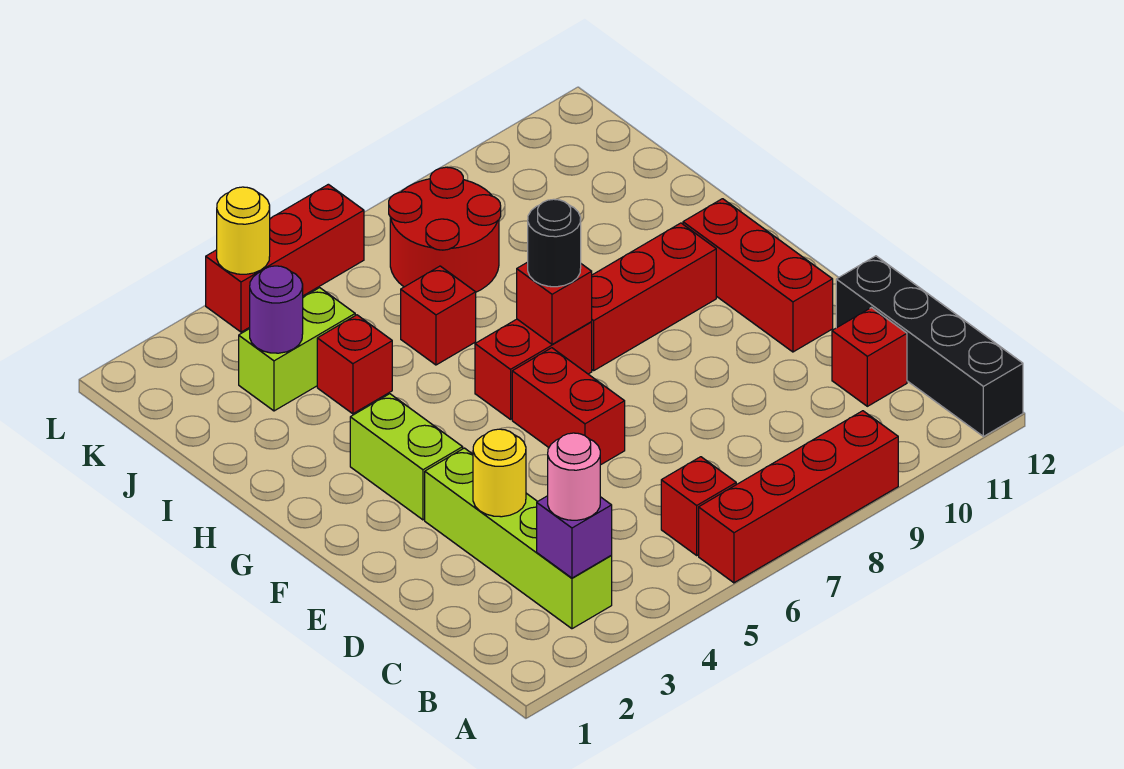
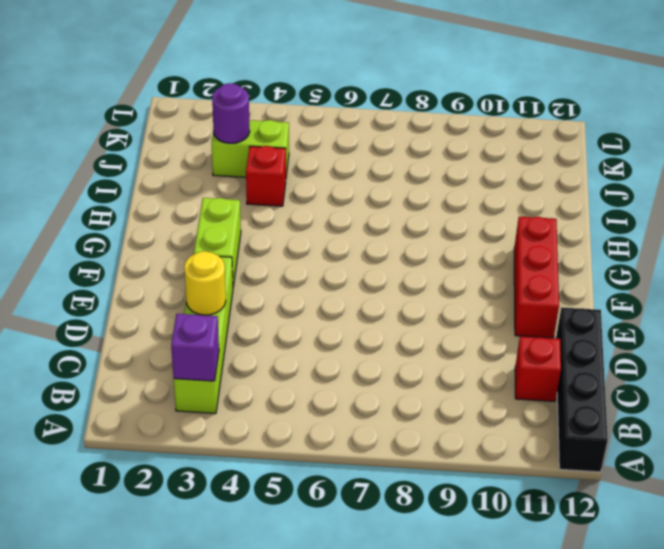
none -> red 1x4 brick [699,411,898,583]
none -> red 1x1 brick [661,457,736,555]
none -> red 1x2 brick [512,348,625,465]

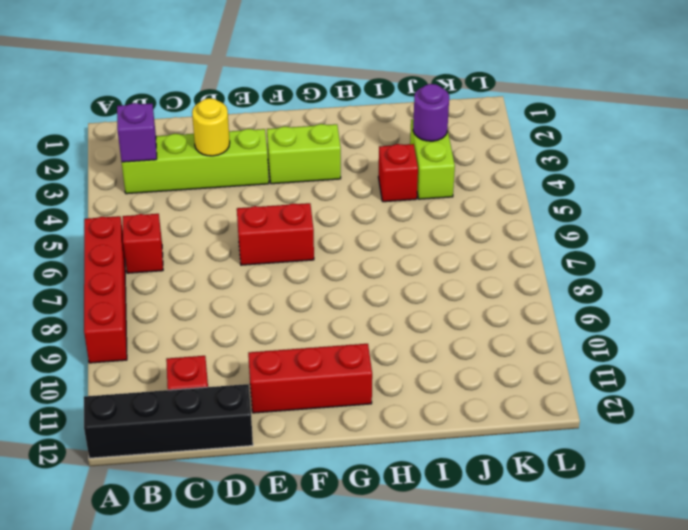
none -> red 1x2 brick [475,319,592,419]
none -> red 1x3 brick [592,223,716,371]
none -> red 1x1 brick [401,266,476,365]

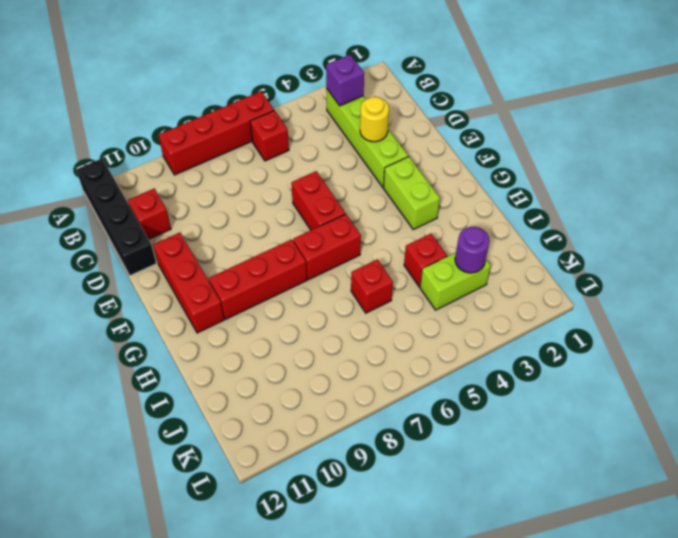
none -> red 2x2 round brick [389,167,501,292]
none -> red 1x3 brick [206,184,364,332]
none -> red 1x1 brick [517,262,592,344]

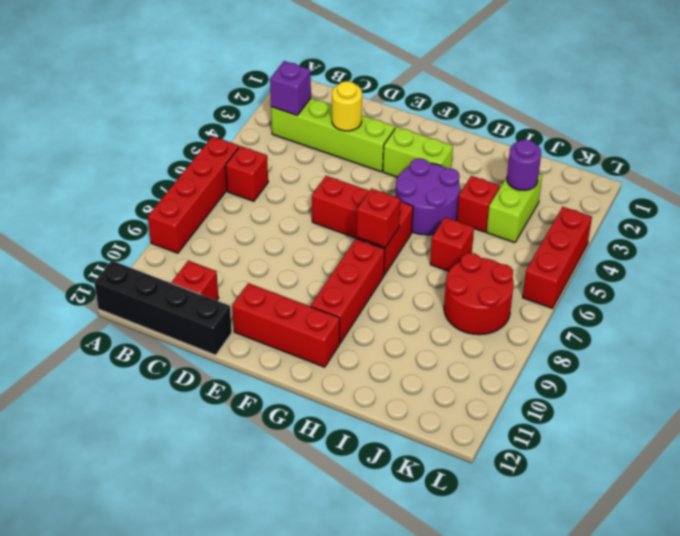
purple 2x2 round brick [395,158,460,235] -> none
none -> yellow 1x1 round brick [217,187,270,274]
none -> pink 1x1 round brick [548,433,600,520]
none -> black 1x1 round brick [528,199,581,287]

